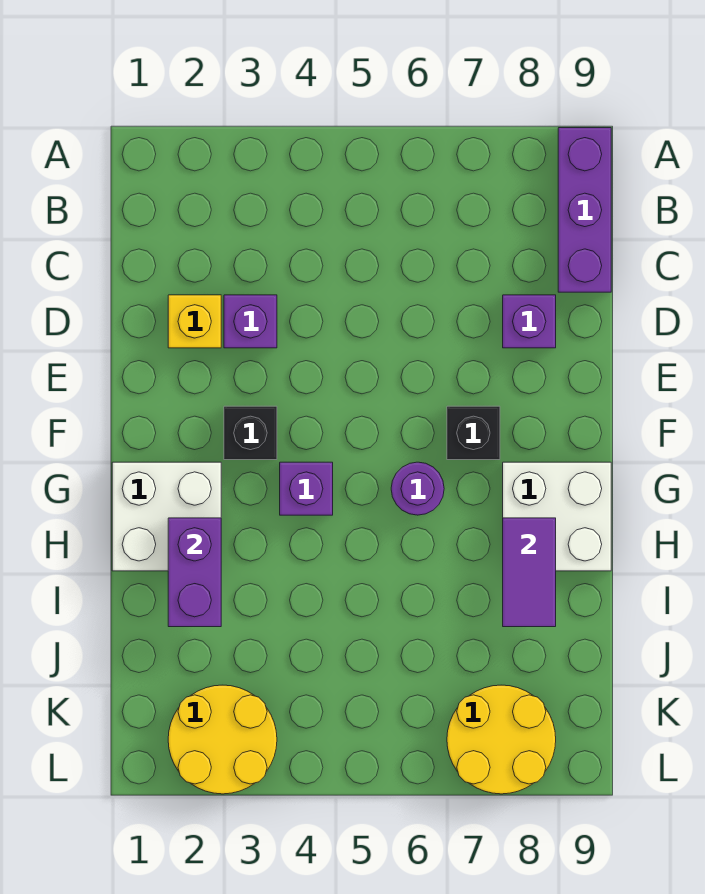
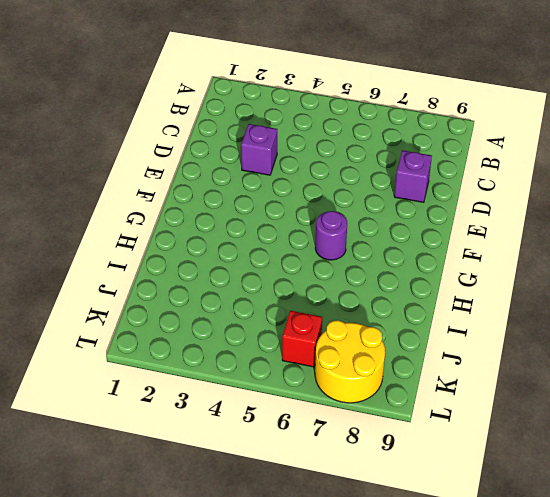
red 1x1 brick [282,311,322,367] -> none
none -> purple 1x3 brick [558,128,611,292]
none -> yellow 1x1 brick [168,295,221,348]
none -> black 1x1 brick [224,406,277,460]

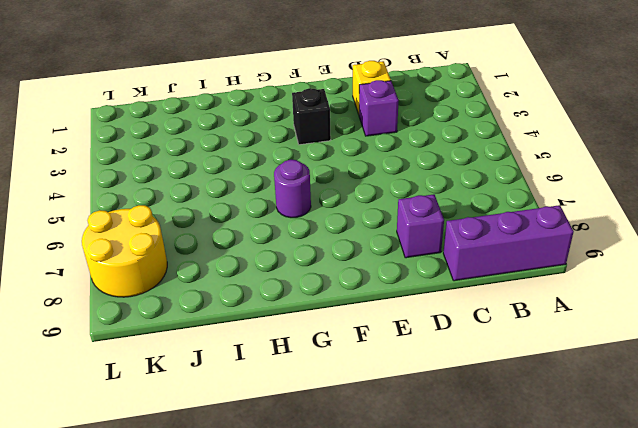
none -> black 1x1 brick [447,406,500,460]
none -> white 2x2 brick [112,462,221,571]
none -> purple 1x1 brick [280,462,333,515]

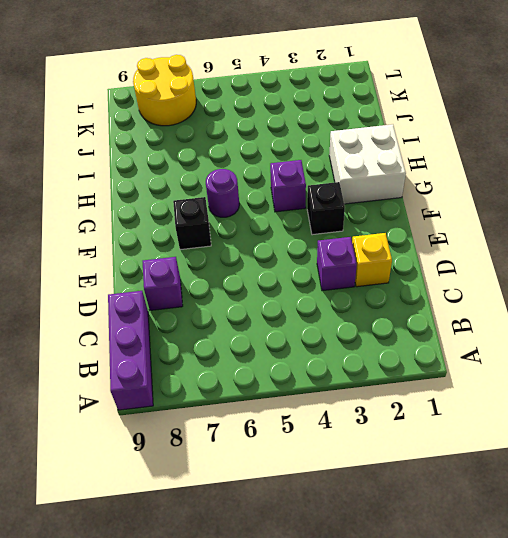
none -> white 2x2 brick [503,462,611,571]
none -> yellow 2x2 round brick [168,685,277,794]
none -> purple 1x2 brick [168,518,221,627]

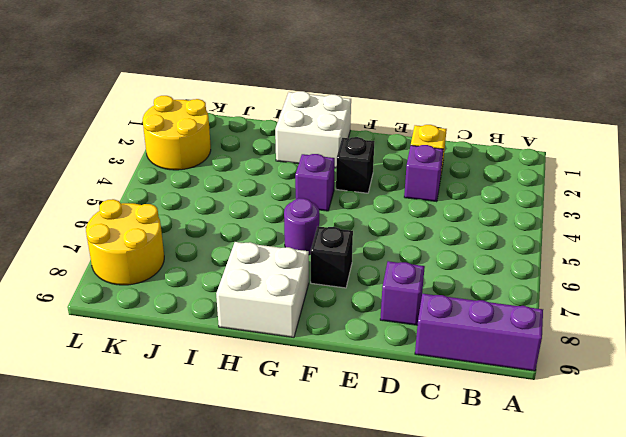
none -> purple 1x2 brick [168,518,221,627]
none -> purple 1x2 tile [503,518,556,627]

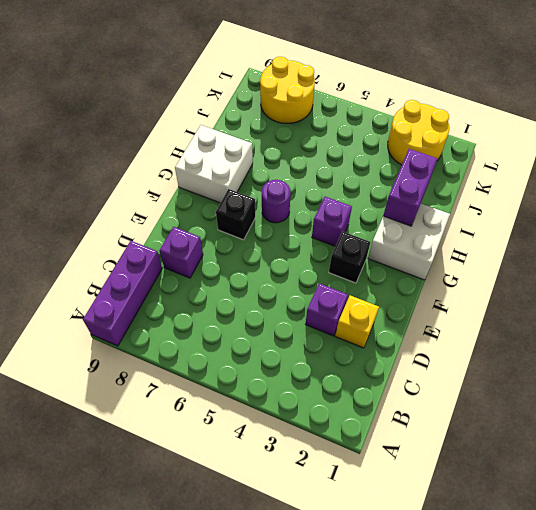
none -> purple 1x2 tile [503,518,556,627]

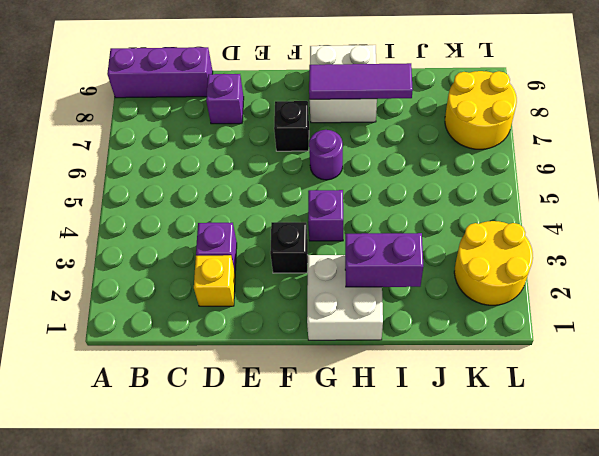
purple 1x3 tile [309,63,413,99] -> purple 1x2 tile [503,518,556,627]

